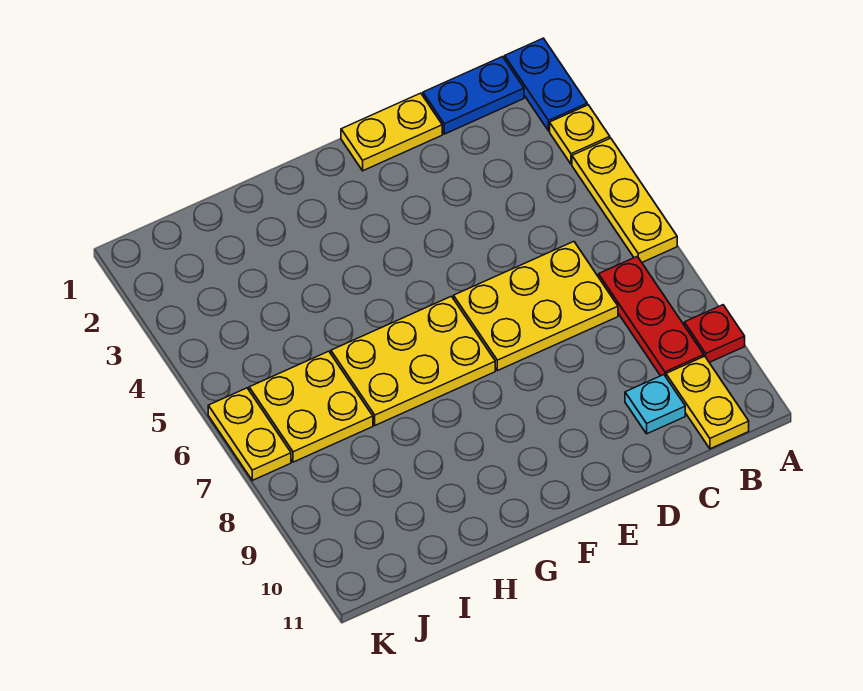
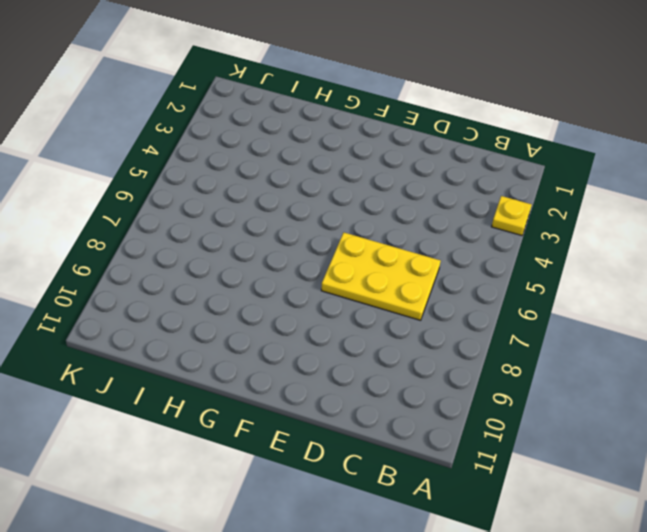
none -> blue 1x2 plate [505,38,587,131]
none -> yellow 1x3 plate [572,138,677,262]
none -> red 1x1 plate [684,305,745,362]

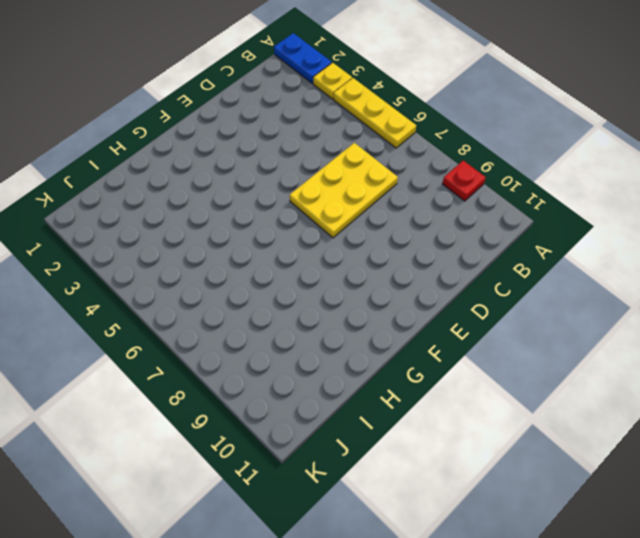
none -> blue 1x2 plate [423,57,524,134]
none -> red 1x3 plate [599,256,704,377]
none -> yellow 1x2 plate [666,356,749,449]

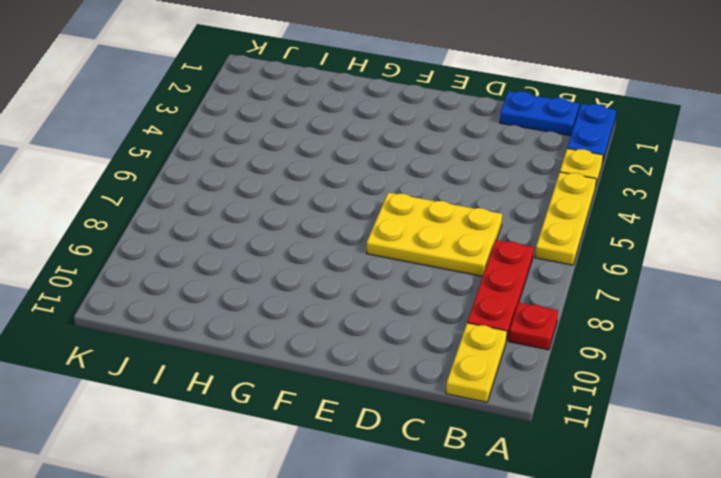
none -> cyan 1x1 plate [625,375,685,434]
none -> yellow 1x2 plate [341,93,442,171]
none -> yellow 2x3 plate [331,296,495,425]

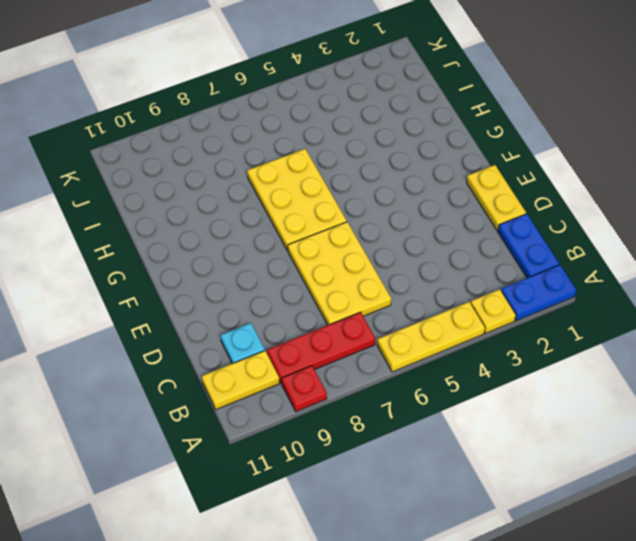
none -> yellow 2x2 plate [249,351,373,462]
none -> yellow 1x2 plate [208,388,291,480]

